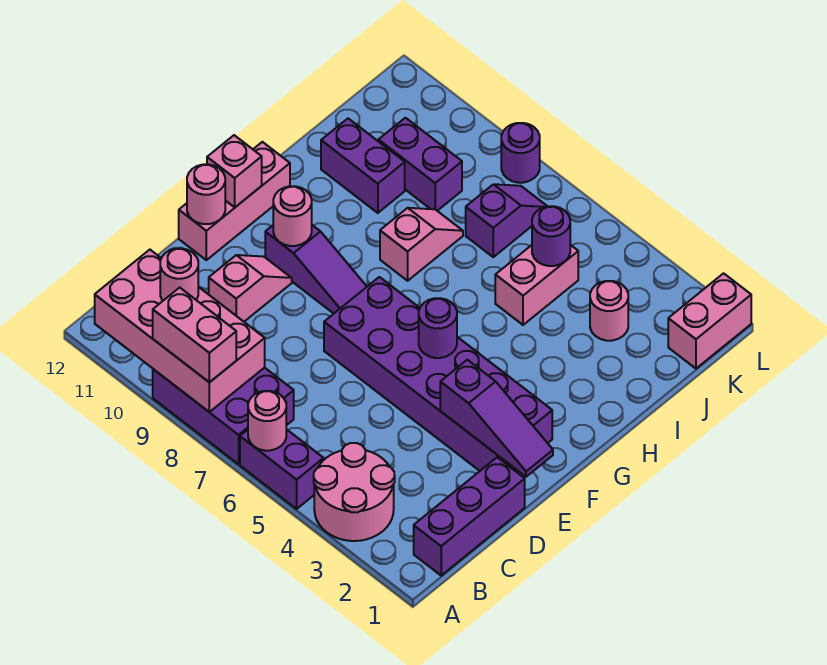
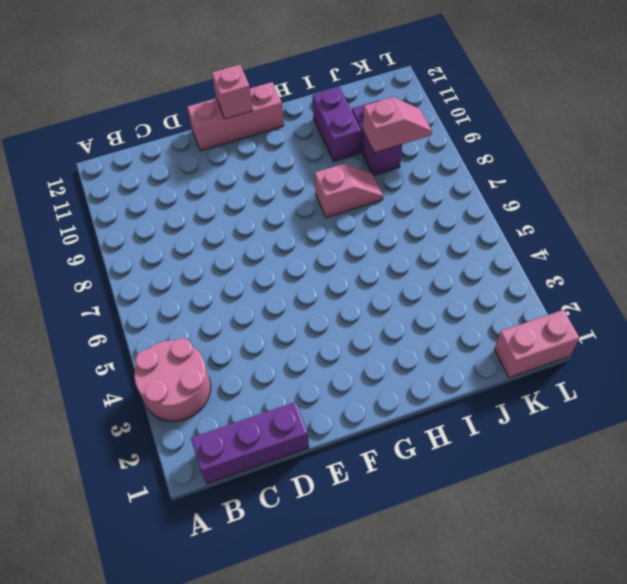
pink 1x2 slope [363,97,432,153] -> pink 1x2 slope moved to [209,255,292,322]
none -> purple 1x2 brick [240,429,324,509]
none -> purple 2x3 brick [153,368,294,464]
none -> purple 2x6 brick [324,277,552,471]

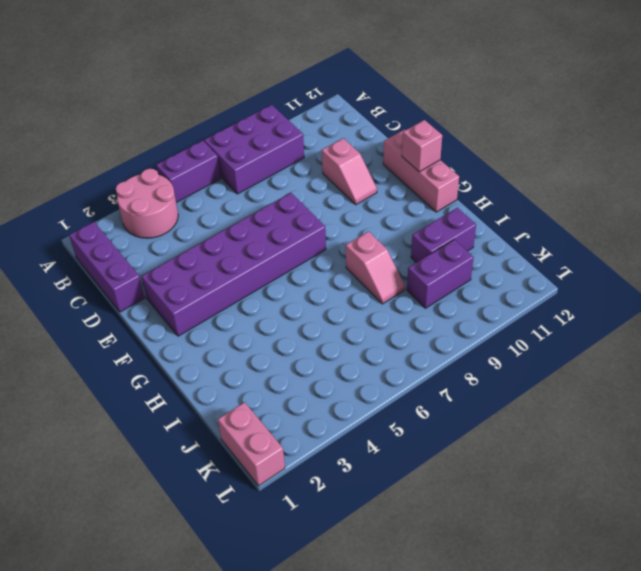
none -> purple 1x3 slope [265,225,367,314]
none -> pink 1x2 brick [495,245,578,325]
none -> pink 1x1 round brick [590,281,628,341]

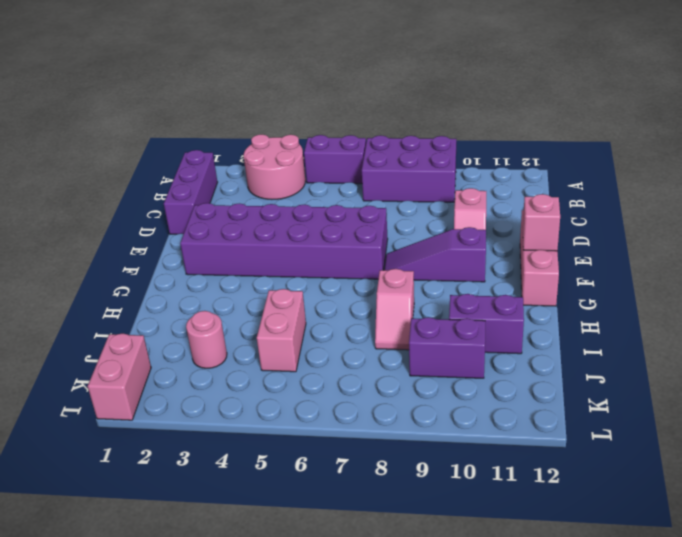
none -> purple 1x2 slope [466,184,547,257]
none -> purple 1x1 round brick [501,123,540,183]
none -> pink 1x1 round brick [248,391,286,451]

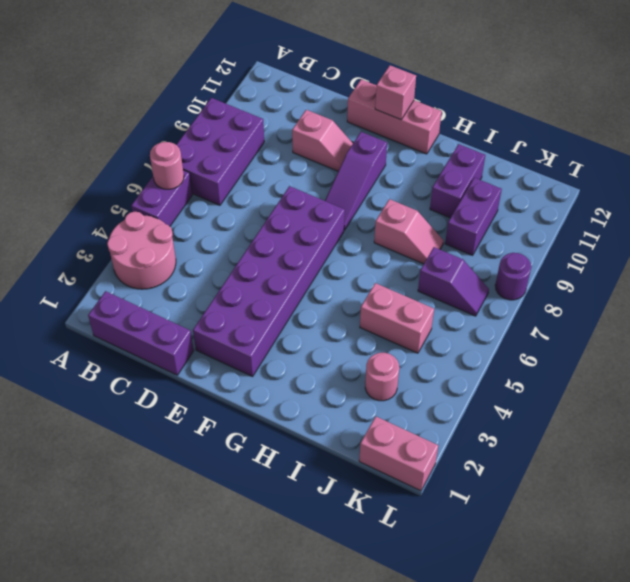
none -> pink 2x4 brick [95,250,265,412]
none -> purple 1x3 slope [440,360,553,477]
none -> pink 1x1 round brick [187,164,225,224]

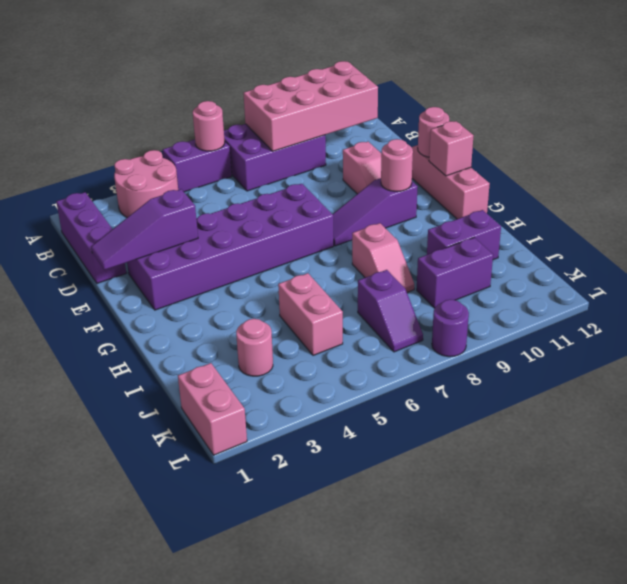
none -> purple 1x1 round brick [419,298,457,358]
none -> purple 1x1 round brick [532,206,570,266]
none -> pink 1x2 brick [153,288,236,382]

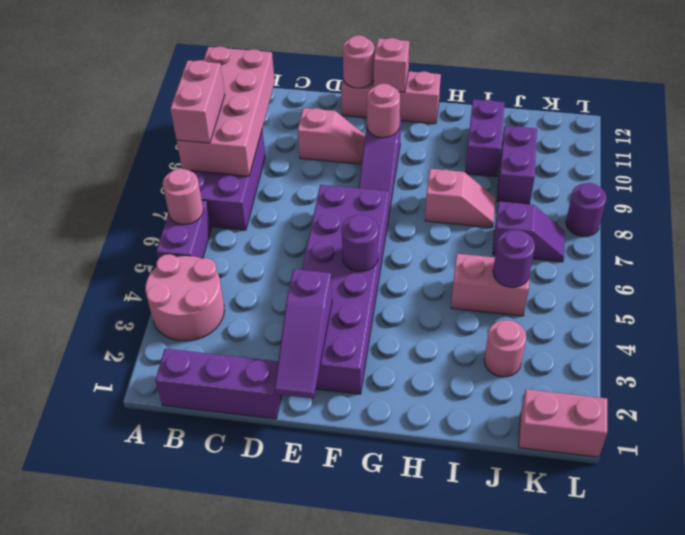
none -> pink 1x1 round brick [160,248,198,301]

